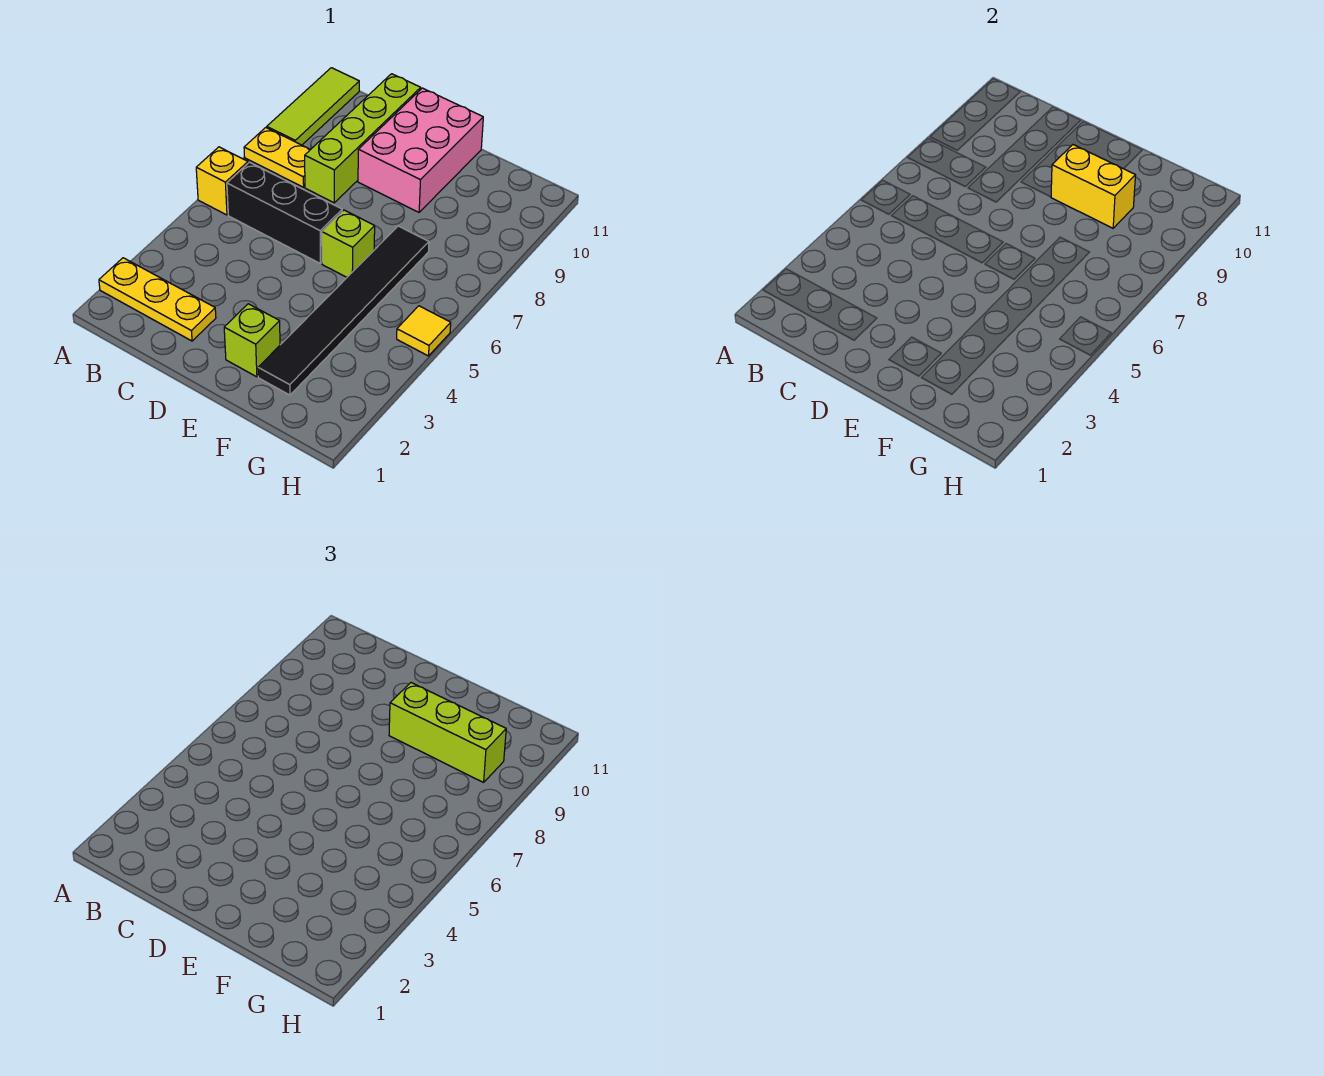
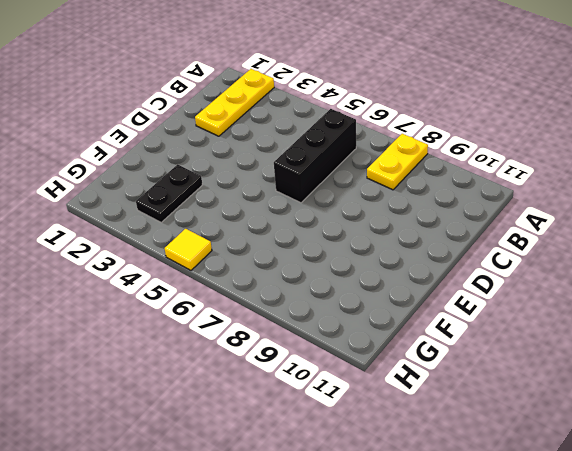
black 1x2 plate [136,164,202,222] -> black 1x6 tile [258,226,429,395]
none -> yellow 1x1 brick [196,147,248,215]
none -> lime 1x3 tile [267,68,359,145]
none -> lime 1x4 brick [305,74,421,203]

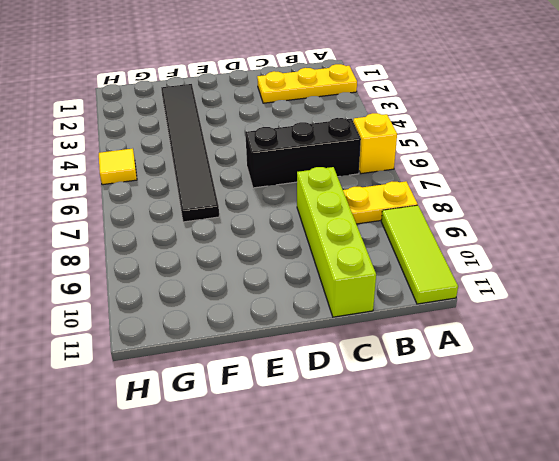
none -> pink 2x3 brick [358,88,483,212]
none -> lime 1x1 brick [224,304,280,377]
none -> lime 1x1 brick [322,210,375,277]

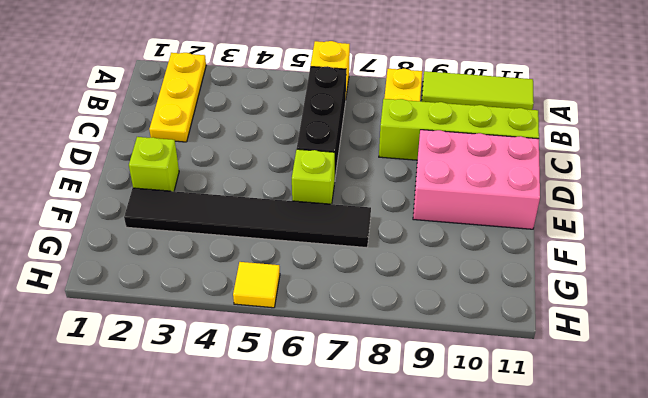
none -> yellow 1x2 brick [1051,145,1135,228]
none -> lime 1x3 brick [389,683,506,782]

